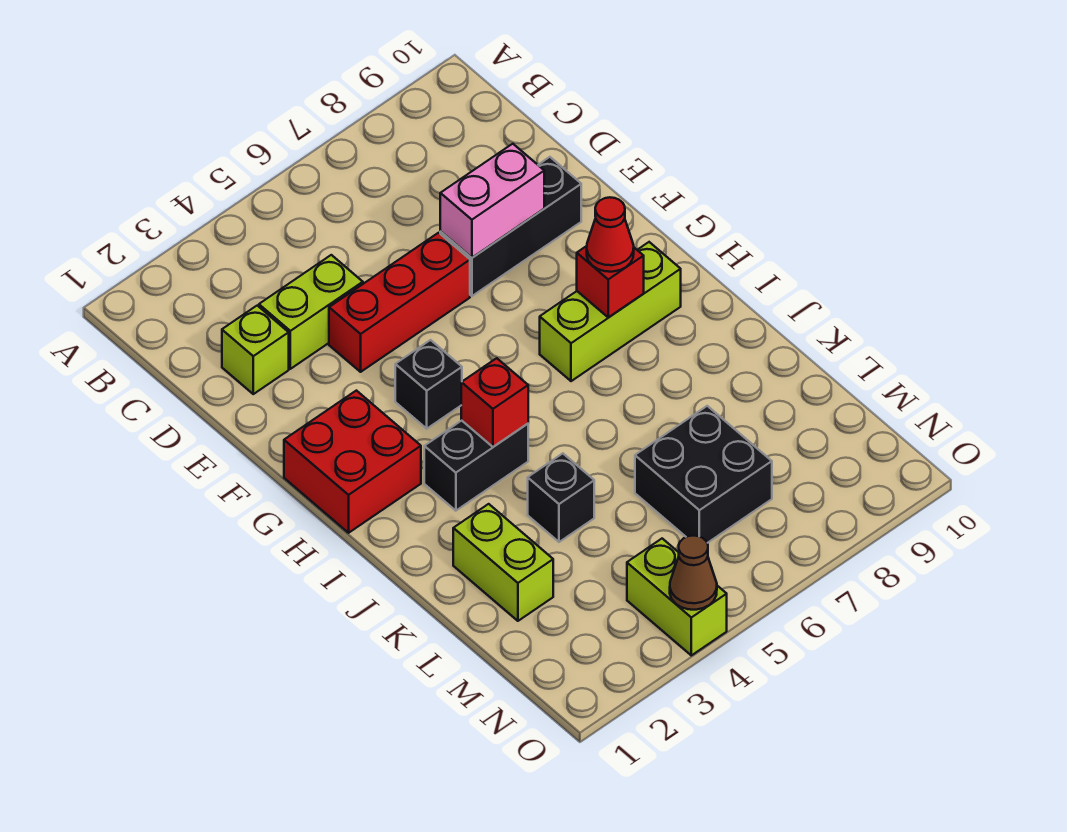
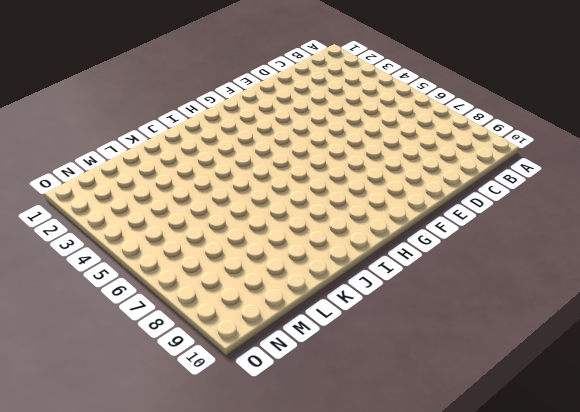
none -> lime 1x1 brick [222,306,289,394]
none -> lime 1x2 brick [259,255,363,369]
none -> red 1x3 brick [329,233,470,372]

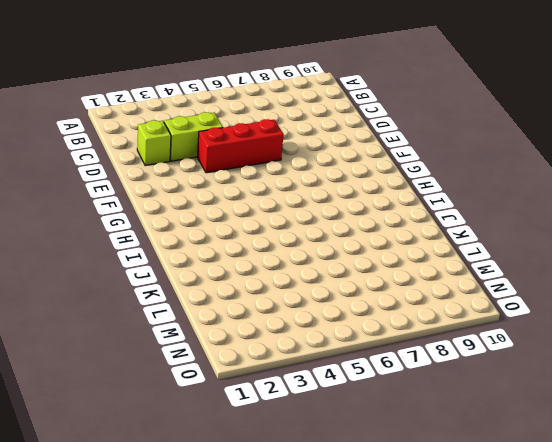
none -> black 1x3 brick [440,157,581,296]
none -> red 2x2 brick [284,391,421,533]
none -> black 1x1 brick [395,340,462,429]

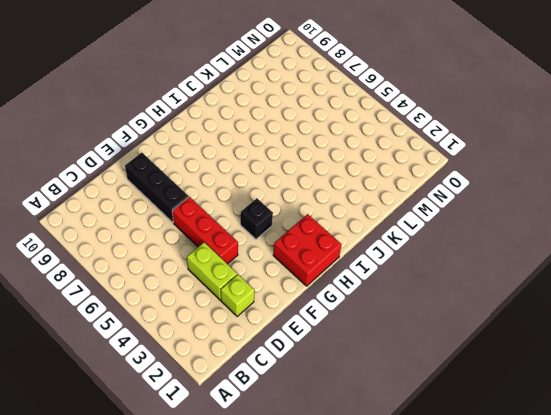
none -> lime 1x3 brick [540,242,681,381]
none -> black 1x2 brick [424,421,528,511]
none -> lime 1x2 brick [453,504,553,621]

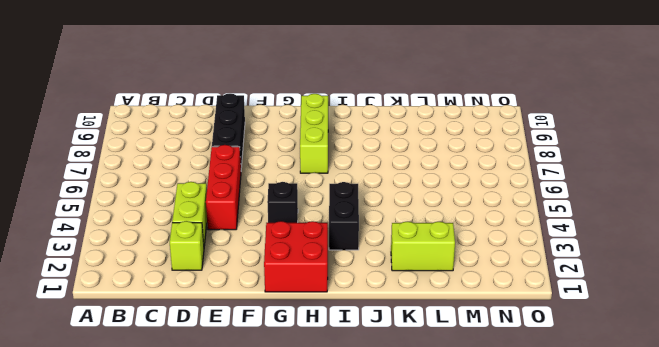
none -> black 1x1 brick [528,453,594,542]
none -> black 2x2 brick [635,406,772,543]
none -> lime 1x2 brick [627,539,727,655]

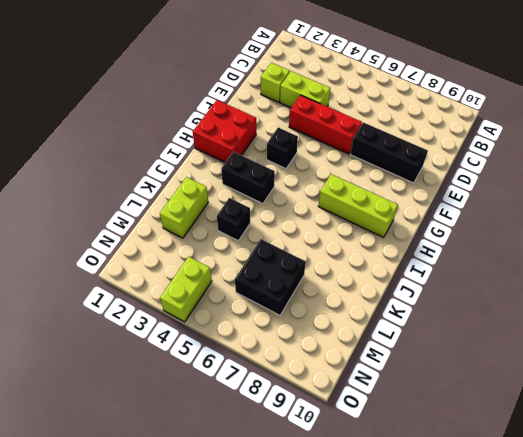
none -> pink 1x2 brick [440,144,544,258]
none -> red 1x1 brick [577,246,644,318]
none -> red 1x1 brick [461,358,528,447]

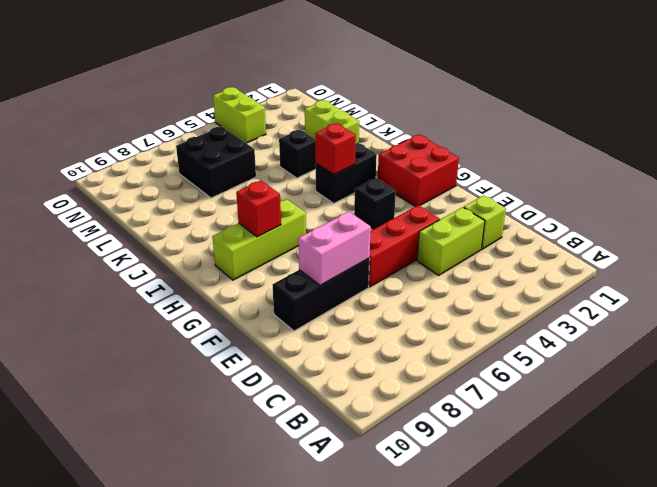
none -> brown 1x1 cone [670,536,717,610]
none -> red 1x1 cone [587,197,634,272]

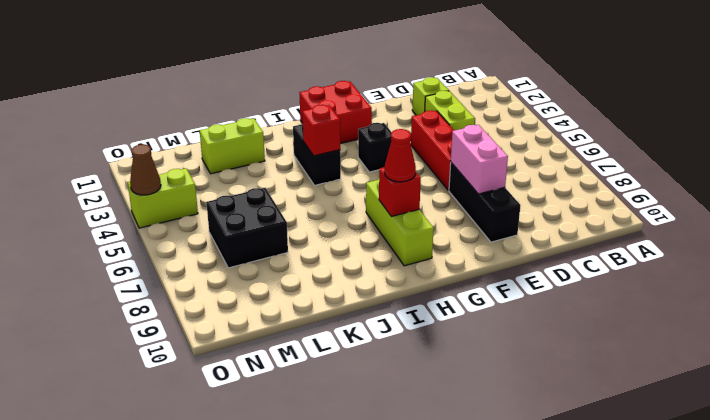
none -> black 1x1 brick [528,453,594,542]

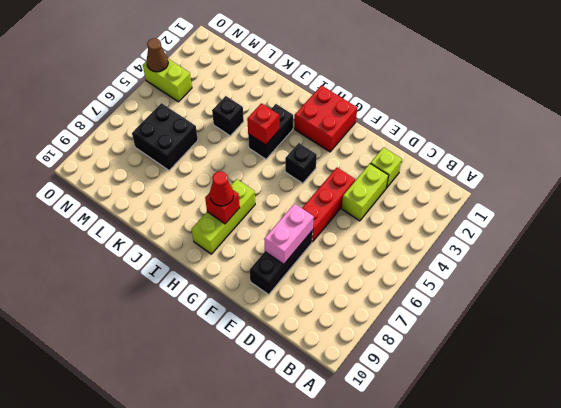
none -> lime 1x2 brick [453,504,553,621]

